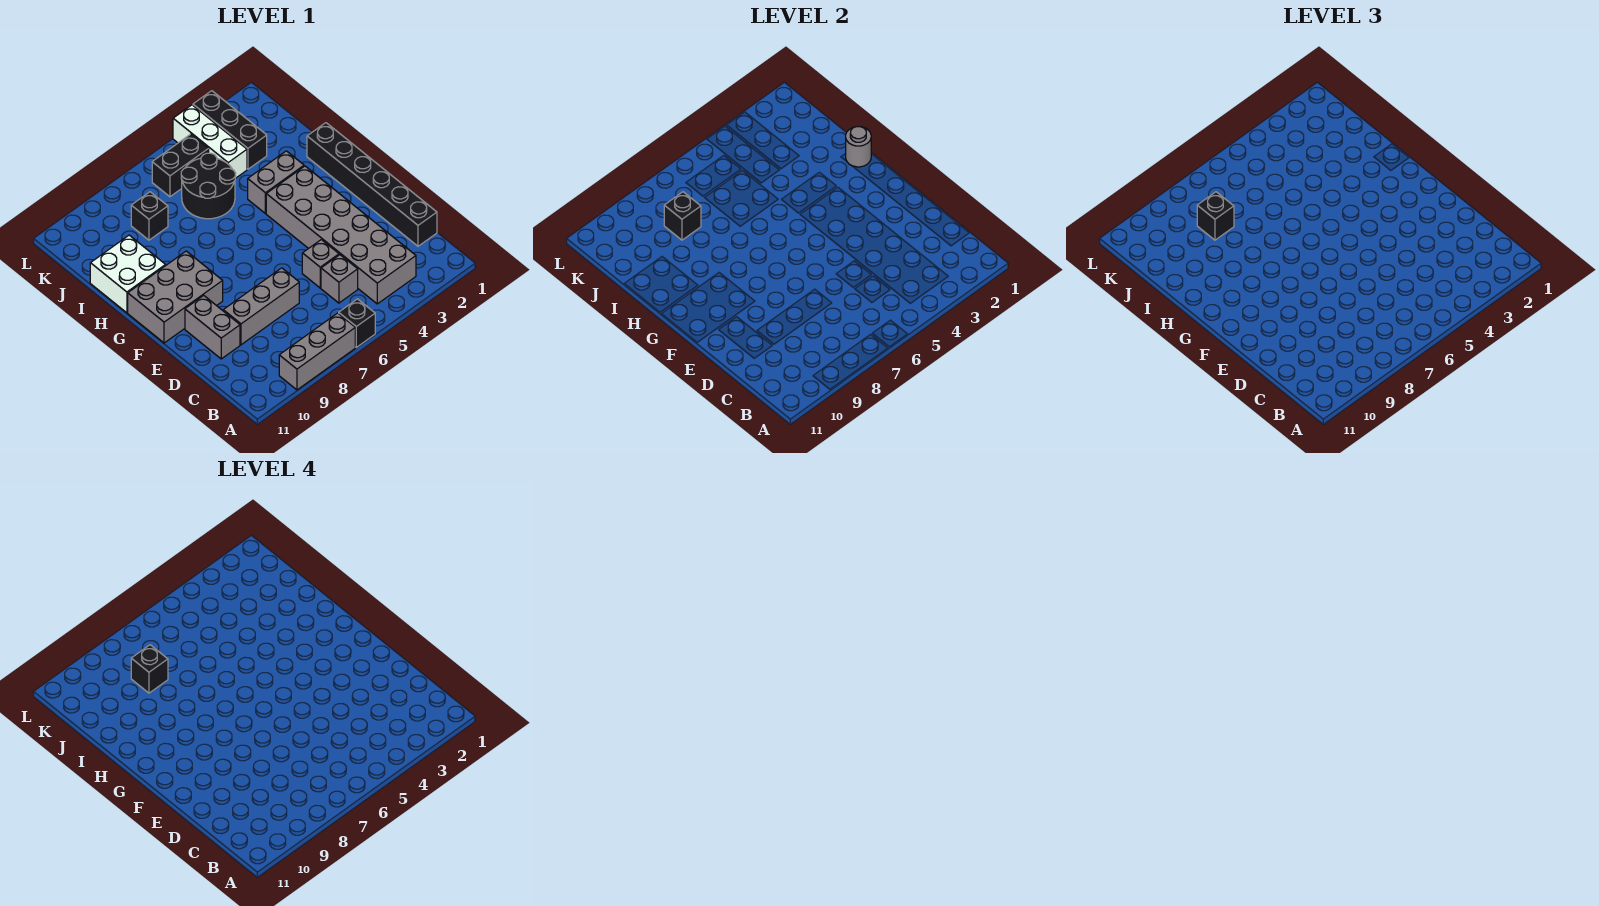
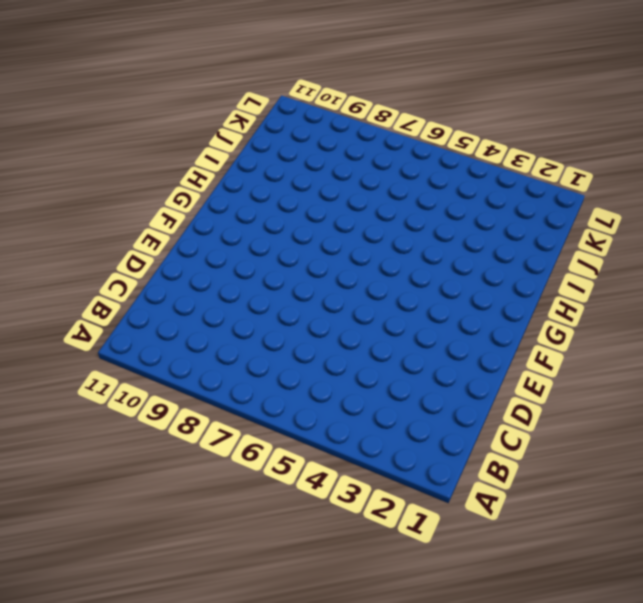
none -> black 1x1 brick [339,299,375,347]
none -> grey 1x3 brick [279,313,355,390]
none -> grey 2x6 brick [266,166,416,304]

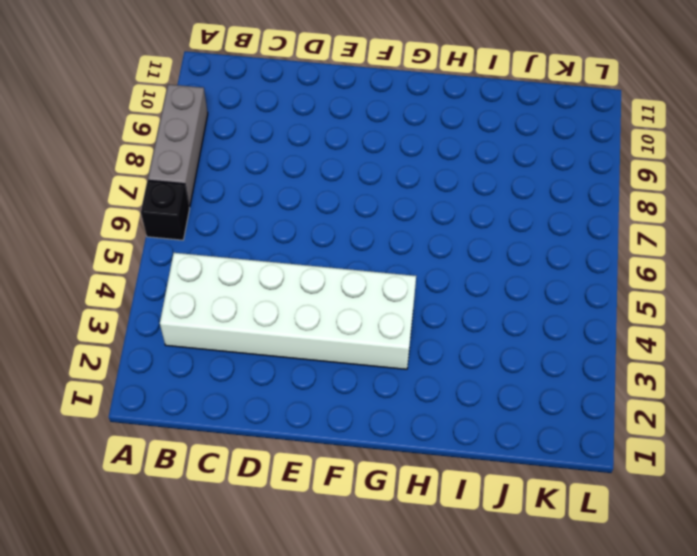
white 2x6 brick [160,253,416,369] -> grey 2x6 brick [266,166,416,304]
none -> black 1x6 brick [307,123,437,246]
none -> grey 1x1 brick [321,255,358,303]
none -> grey 1x1 brick [302,240,339,288]

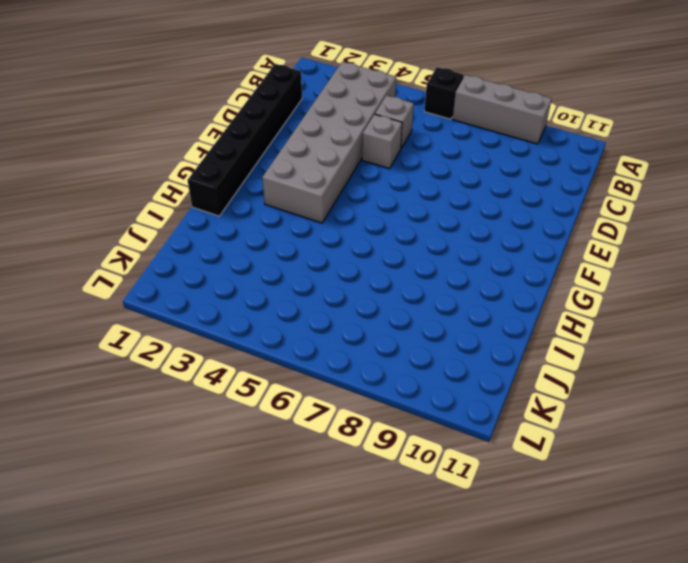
none -> grey 1x3 brick [223,268,299,345]
none -> grey 1x2 brick [185,295,240,359]
none -> grey 2x3 brick [128,251,223,343]

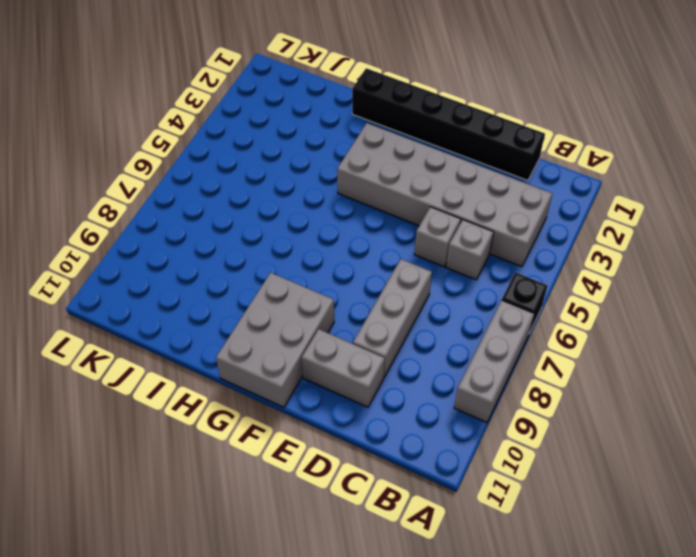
none -> grey 1x2 brick [248,151,304,214]
none -> white 2x2 brick [90,235,166,313]
none -> black 2x2 round brick [181,153,236,219]

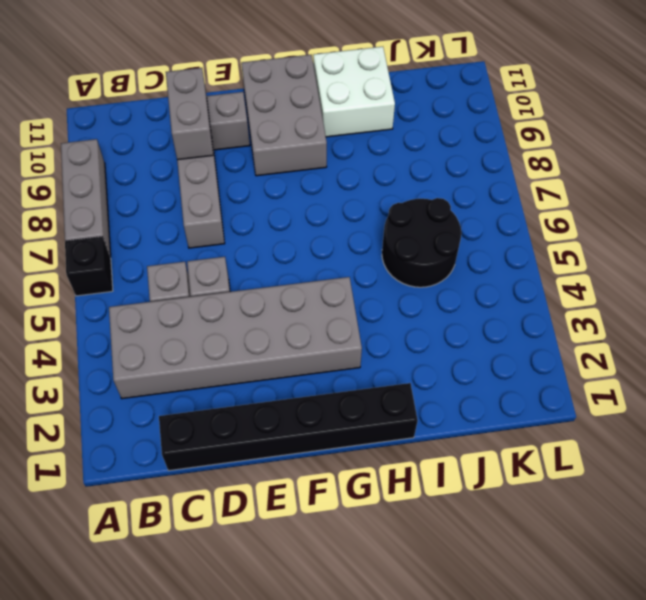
grey 1x2 brick [166,68,213,160] -> grey 1x2 brick moved to [248,151,304,214]
none -> black 1x3 brick [193,91,267,169]
none -> white 1x3 brick [173,105,247,178]
none -> black 1x1 brick [131,192,168,240]

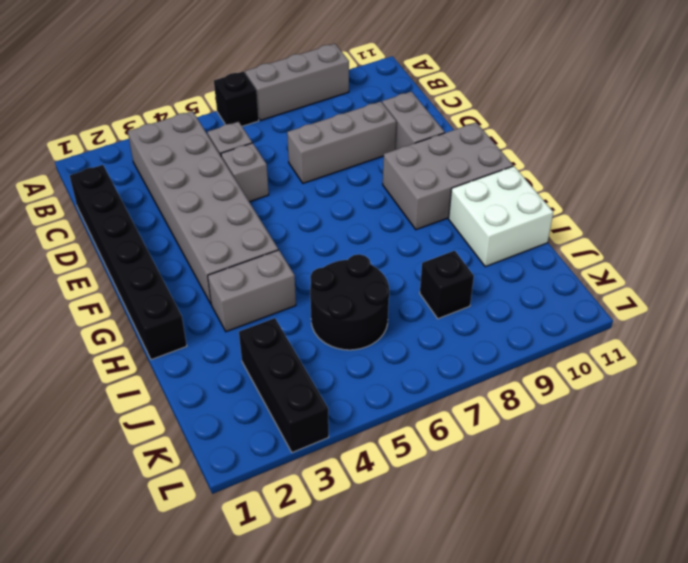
none -> white 1x3 brick [173,105,247,178]
none -> black 1x2 brick [152,134,209,197]
none -> grey 1x1 round brick [846,127,871,167]

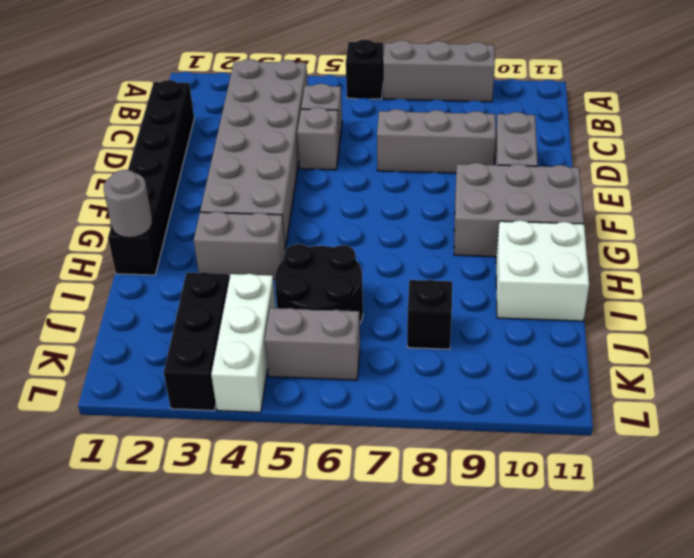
grey 1x2 brick [265,308,360,380] -> black 1x2 brick [152,134,209,197]
none -> black 1x1 brick [664,192,701,240]
none -> black 1x1 brick [1197,192,1234,240]
none -> black 1x1 brick [131,645,168,693]

